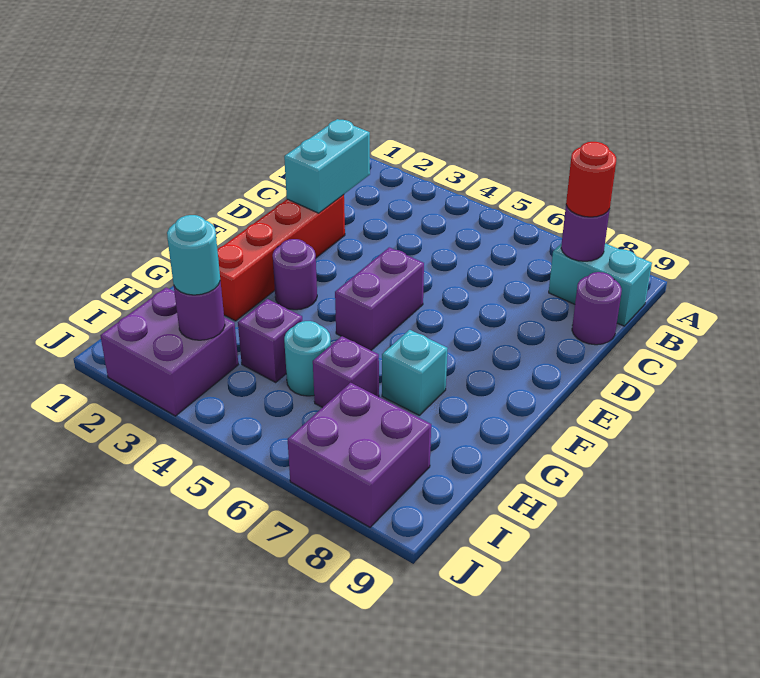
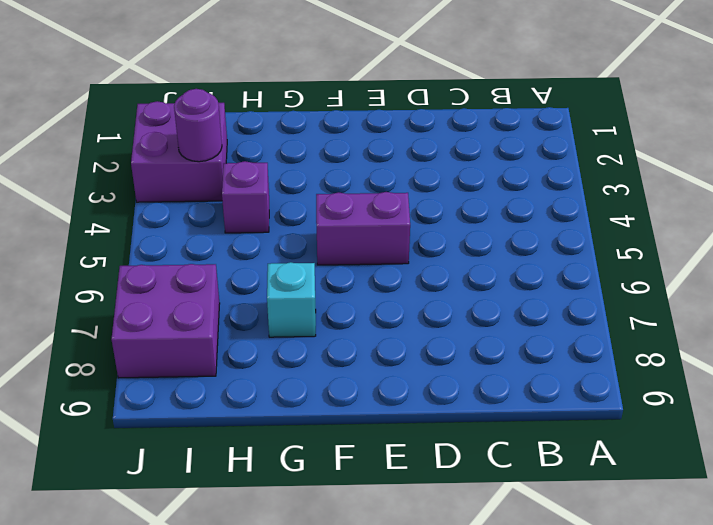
none -> cyan 1x2 brick [549,243,652,326]
none -> purple 1x1 round brick [572,272,622,345]
none -> red 1x4 brick [217,195,345,321]

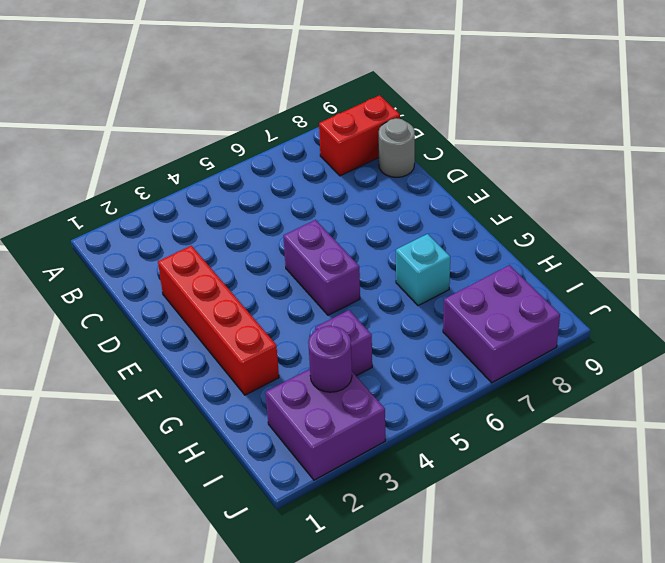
red 1x2 brick [319,95,400,176] -> cyan 1x2 brick [549,243,652,326]
grey 1x1 round brick [379,118,415,177] -> purple 1x1 round brick [572,272,622,345]
none -> purple 1x1 round brick [273,239,317,310]
none -> cyan 1x1 round brick [284,321,331,396]
none -> purple 1x1 brick [313,336,379,408]

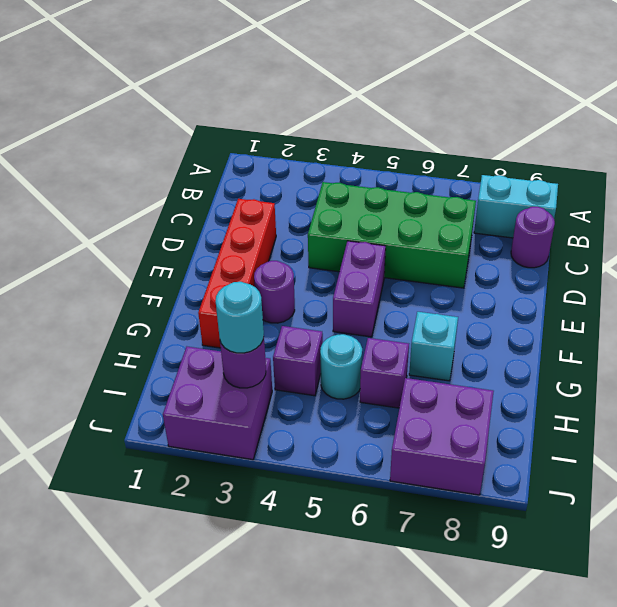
green 2x4 brick [308,182,476,288] -> none
none -> purple 1x1 round brick [561,205,610,261]
none -> cyan 1x2 brick [284,119,370,213]
none -> red 1x1 round brick [566,142,616,217]

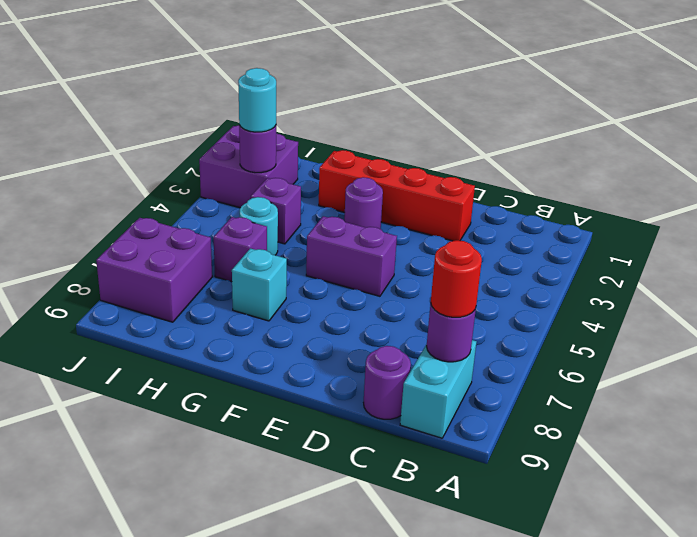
none -> cyan 1x2 brick [284,119,370,213]

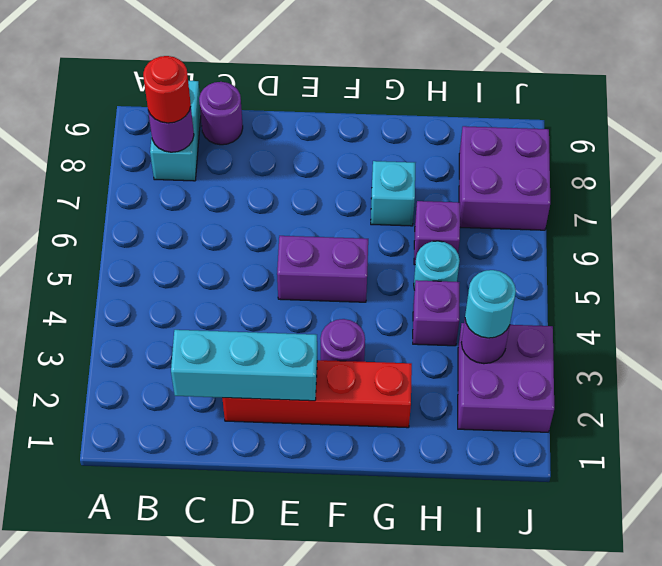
cyan 1x3 brick [171,330,317,401] -> cyan 1x2 brick [284,119,370,213]

